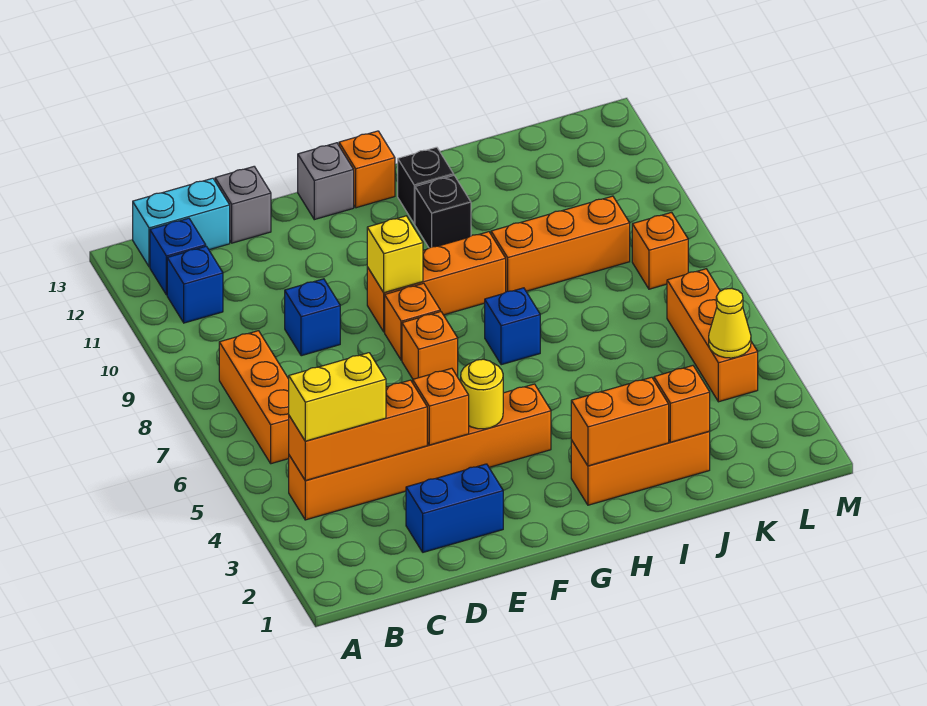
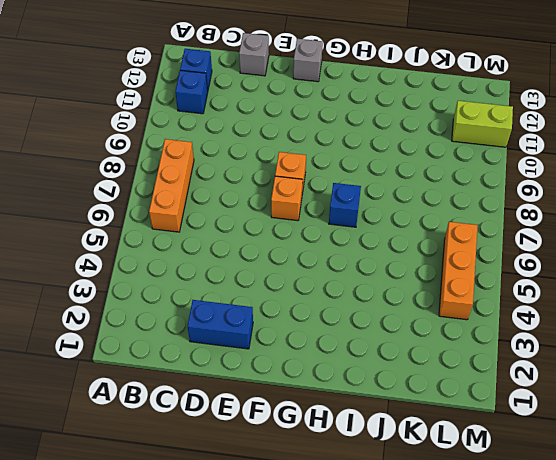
lime 1x2 brick [452,101,513,147] -> none
none -> orange 1x6 brick [289,384,551,520]
none -> cyan 1x2 brick [133,178,230,267]
none -> blue 1x1 brick [285,279,340,356]

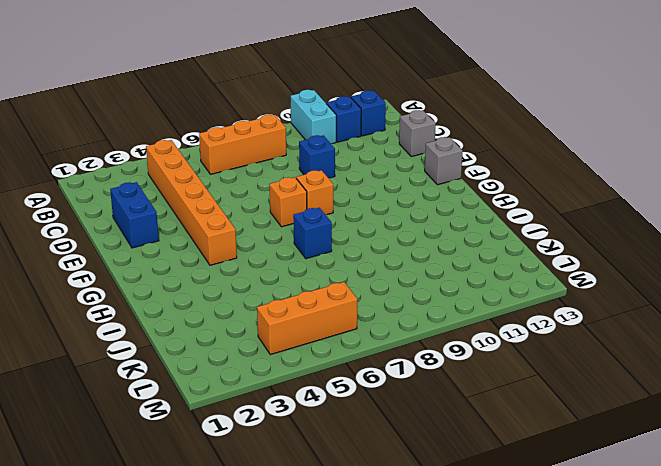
cyan 1x2 brick [291,90,336,144] -> cyan 1x2 brick moved to [133,178,230,267]
none -> orange 1x3 brick [367,232,506,332]
none -> orange 1x1 brick [339,131,395,208]
none -> orange 1x3 brick [571,431,710,505]

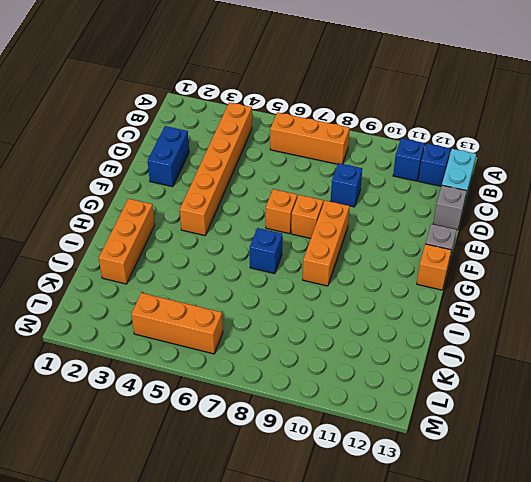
none -> black 1x1 brick [415,176,471,248]
none -> black 1x1 brick [398,147,454,224]
none -> orange 1x3 brick [491,196,630,292]

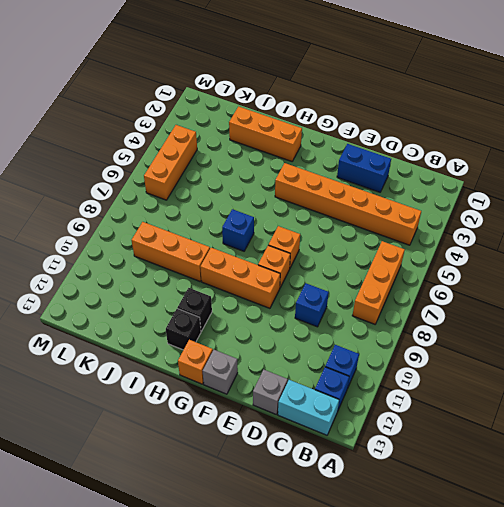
none -> orange 1x1 brick [632,213,688,289]
none -> orange 1x3 brick [289,380,427,481]
none -> orange 1x1 brick [413,368,469,445]

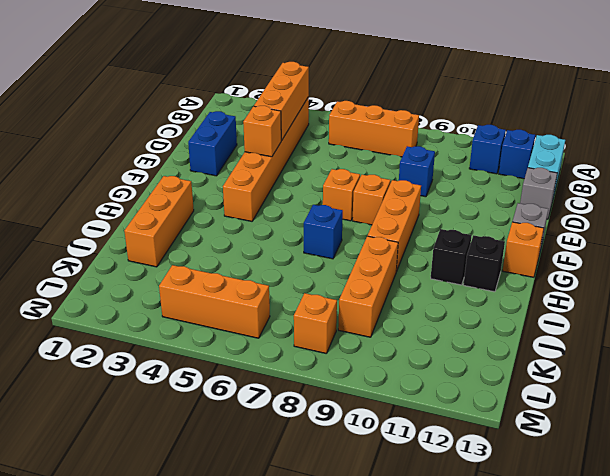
none -> yellow 1x1 round brick [461,359,503,429]
none -> yellow 1x1 brick [367,216,423,293]
none -> orange 1x2 brick [571,377,669,466]

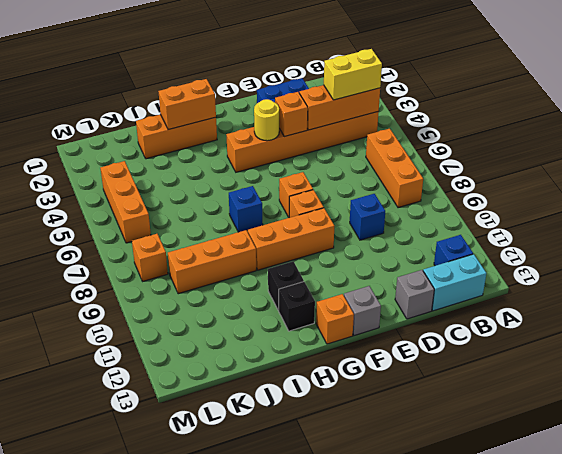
none -> blue 1x1 brick [167,246,223,323]
none -> yellow 1x1 brick [367,216,423,293]
none -> orange 1x1 brick [654,366,710,442]

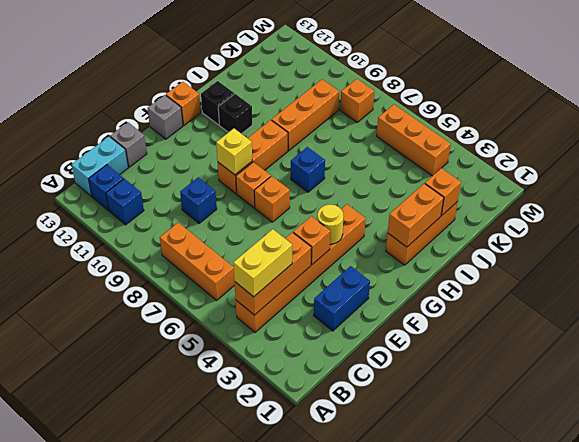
none -> yellow 1x1 cone [709,288,751,358]

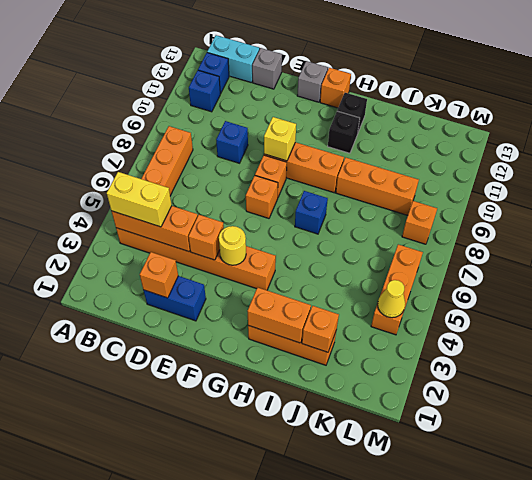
orange 1x1 brick [140,252,178,298] -> none

